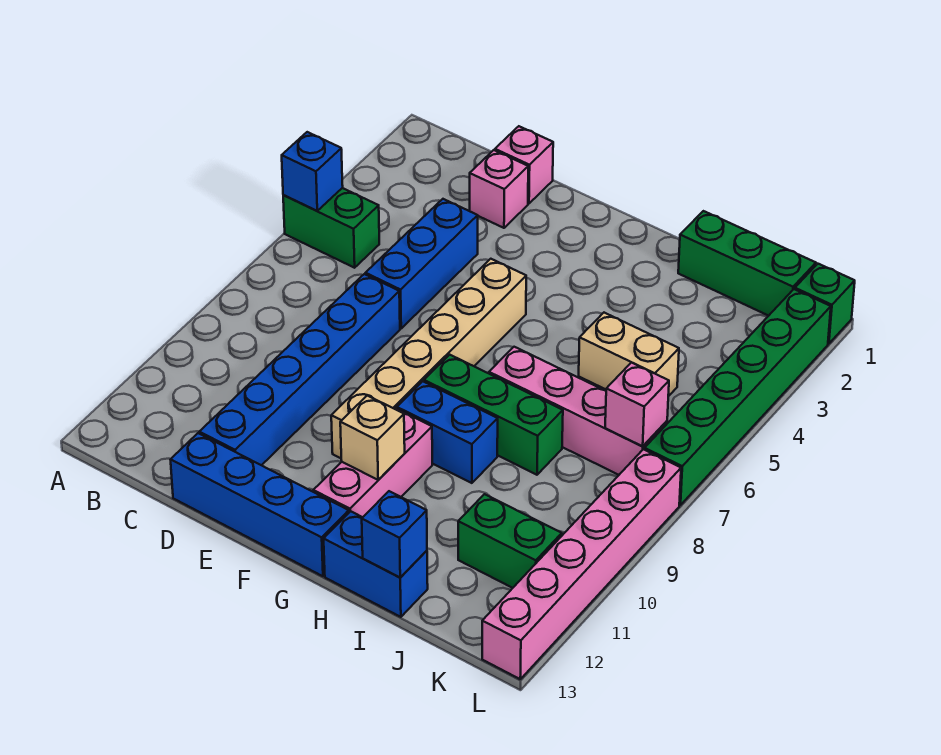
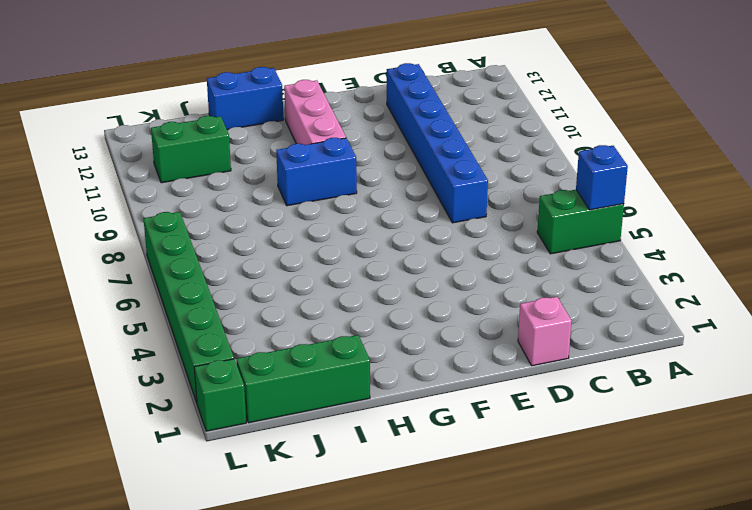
none -> pink 1x1 brick [470,150,528,228]
none -> blue 1x3 brick [365,199,478,328]
none -> blue 1x4 brick [170,433,349,576]

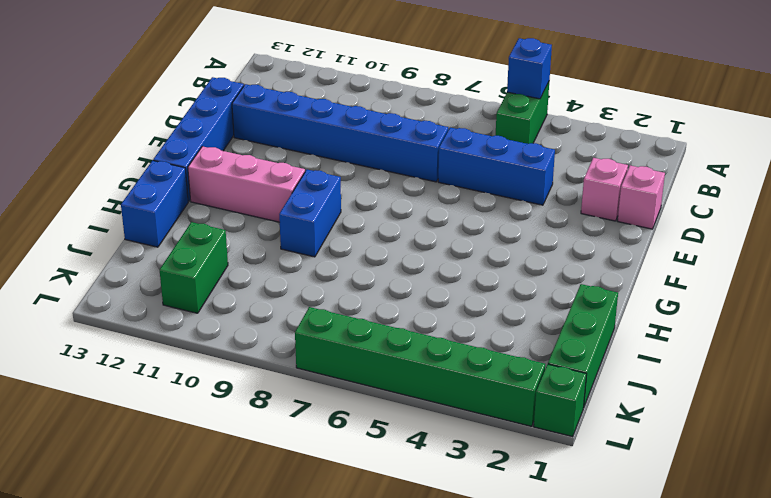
none -> tan 1x6 brick [331,259,526,458]
none -> green 1x3 brick [424,355,563,475]
none -> pink 1x4 brick [489,347,667,475]

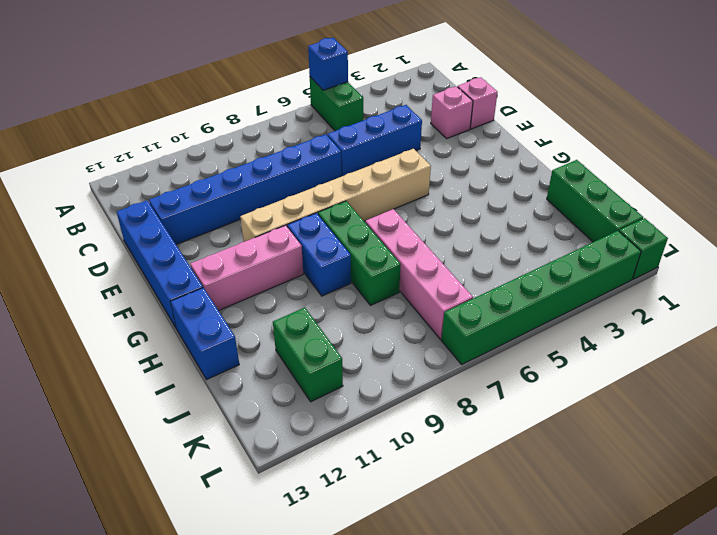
none -> tan 1x2 brick [579,313,679,396]
none -> pink 1x6 brick [482,449,681,679]
none -> tan 1x1 brick [340,396,405,480]

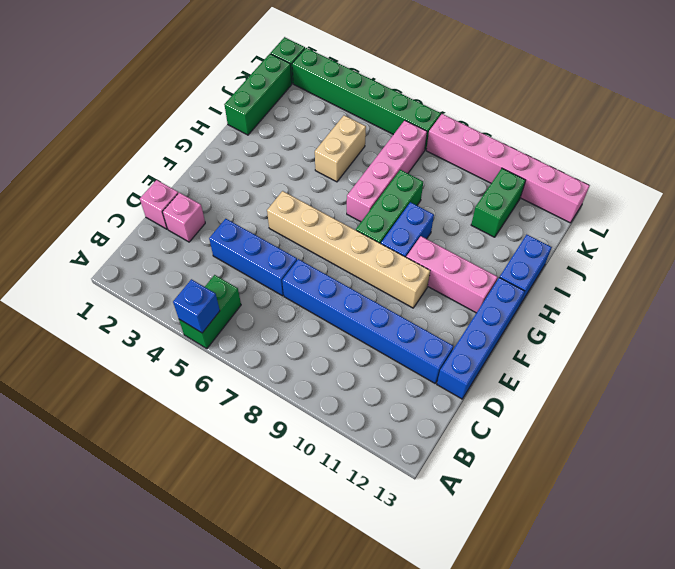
none -> tan 1x1 brick [340,396,405,480]
none -> blue 1x1 brick [362,491,427,578]
none -> pink 1x1 brick [605,362,669,446]

